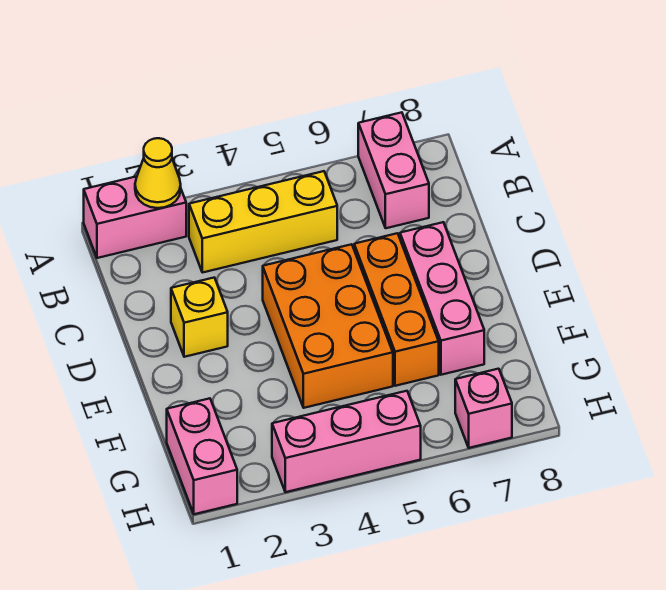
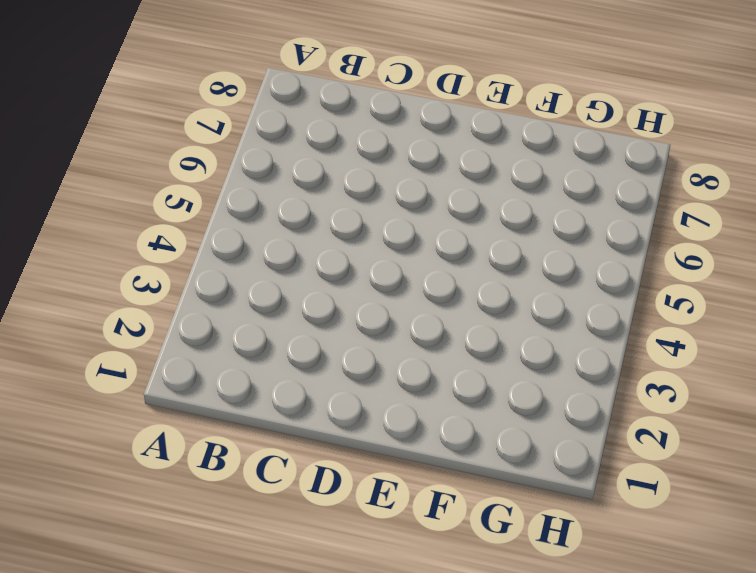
none -> pink 1x2 brick [84,176,186,258]
none -> pink 1x2 brick [358,112,429,228]

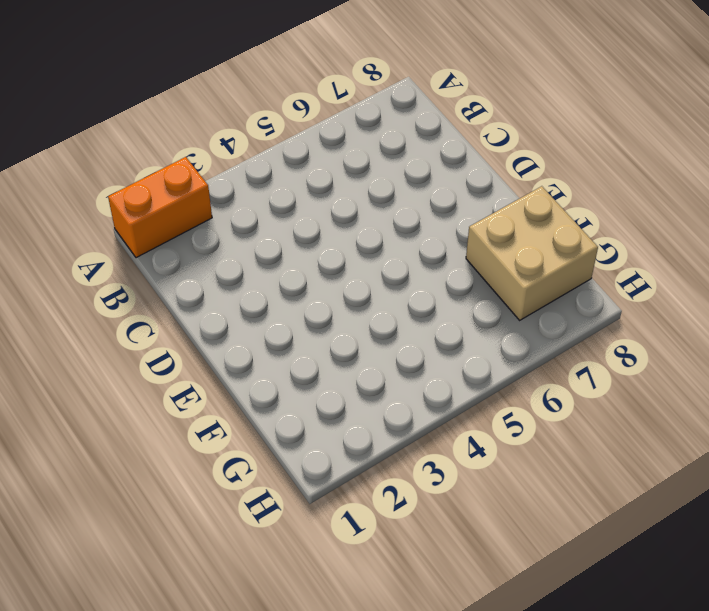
orange 1x2 brick [108,157,212,258] -> pink 1x2 brick [84,176,186,258]
tan 2x2 brick [466,186,598,320] -> pink 1x3 brick [400,222,484,375]
none -> pink 1x2 brick [358,112,429,228]
none -> yellow 1x3 brick [189,171,337,273]

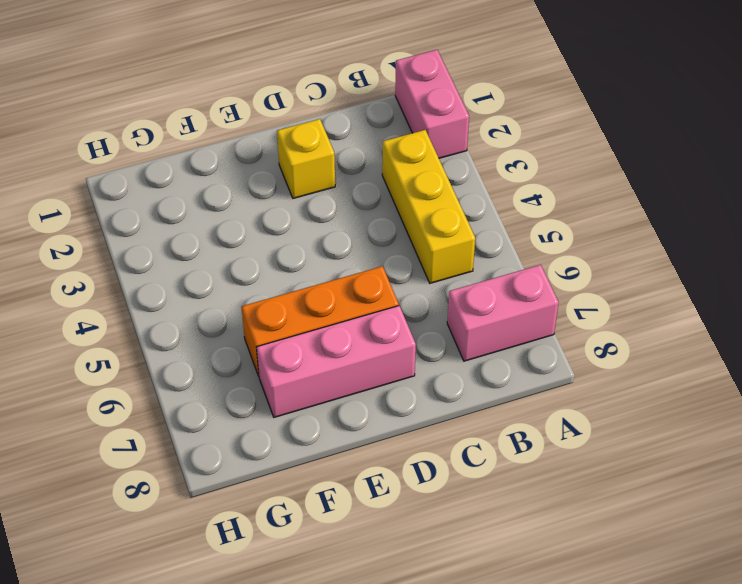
none -> orange 2x3 brick [263,244,393,408]
none -> pink 1x2 brick [167,398,237,514]

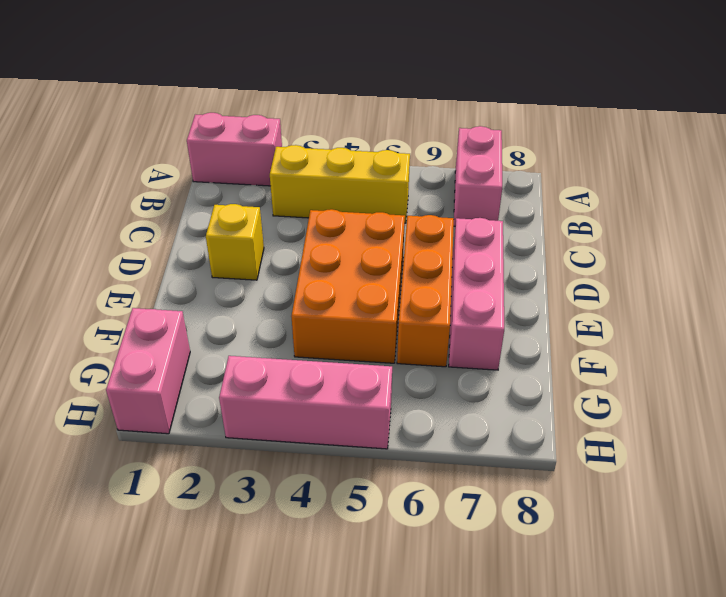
none -> pink 1x1 brick [455,369,512,448]
none -> yellow 1x1 cone [135,138,181,208]

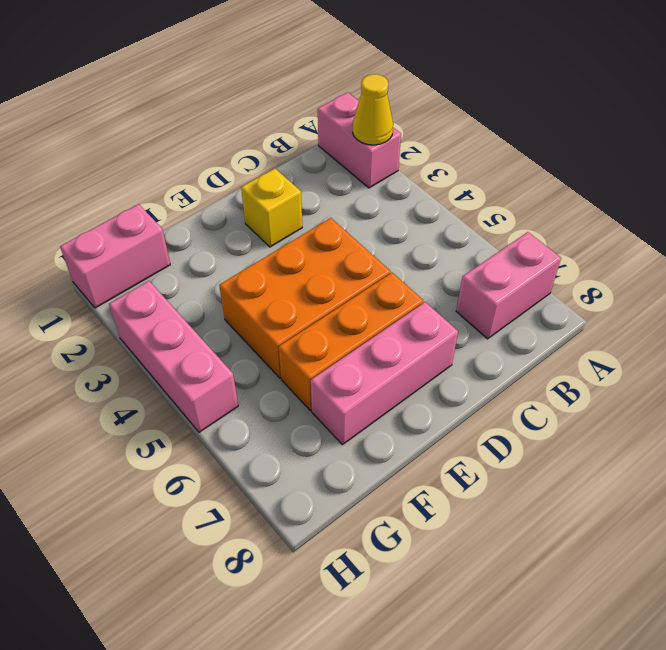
none -> yellow 1x3 brick [189,171,337,273]
none -> pink 1x1 brick [455,369,512,448]

